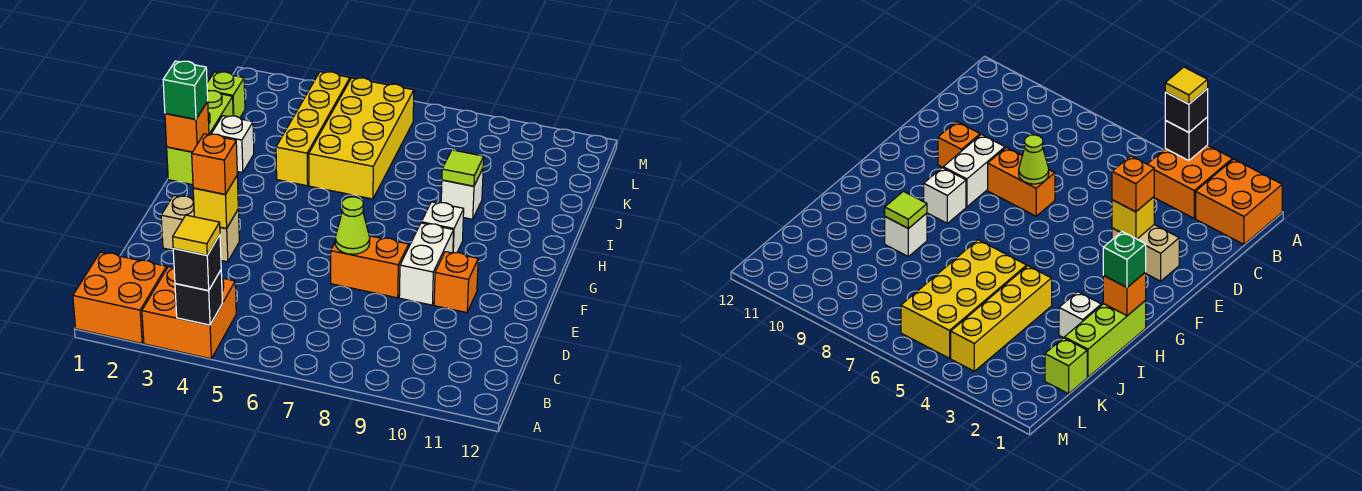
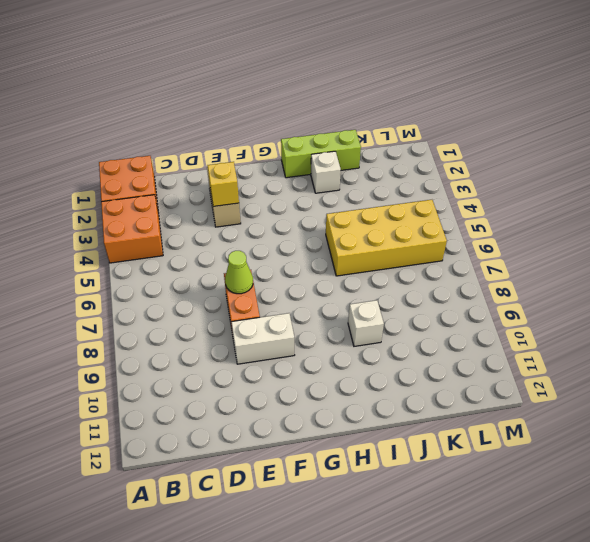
none -> orange 1x1 brick [434,252,478,313]
none -> white 1x1 brick [421,202,464,253]
none -> yellow 1x4 brick [276,72,350,186]

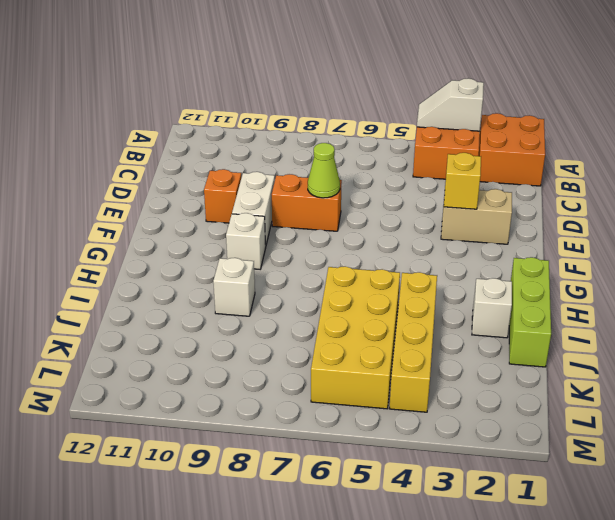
white 1x2 slope [417,78,484,131] -> black 1x1 brick [175,270,222,325]
none -> lime 1x1 brick [207,72,245,118]
none -> orange 1x1 brick [165,102,209,152]
none -> lime 1x1 tile [442,150,484,186]

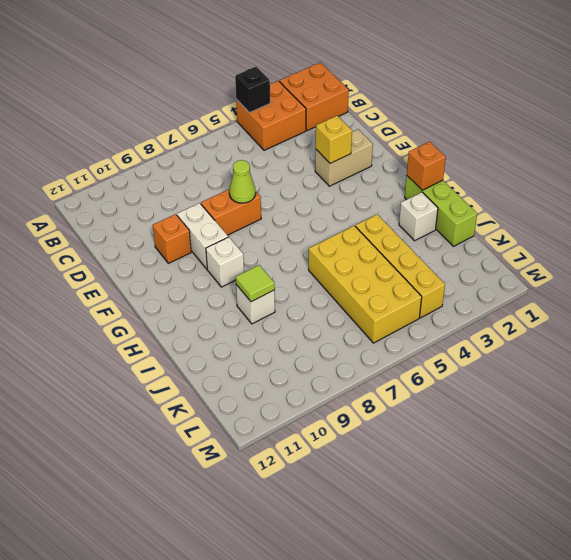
none -> lime 1x1 brick [207,72,245,118]
none -> black 1x1 brick [173,235,221,291]
none -> orange 1x1 brick [192,134,237,195]

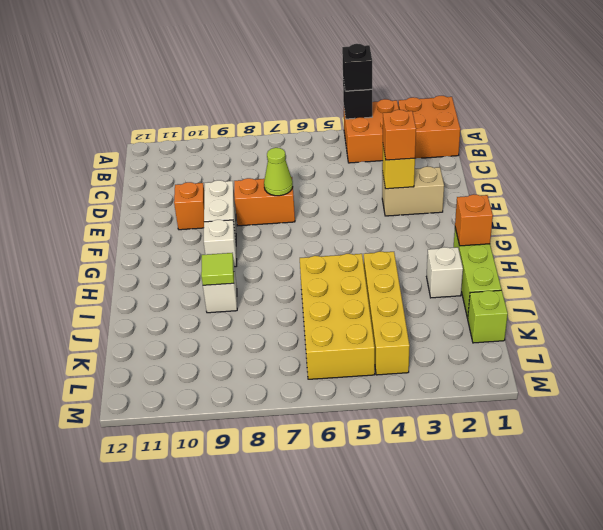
none -> green 1x1 brick [163,61,208,119]
none -> yellow 1x1 tile [173,215,220,255]

